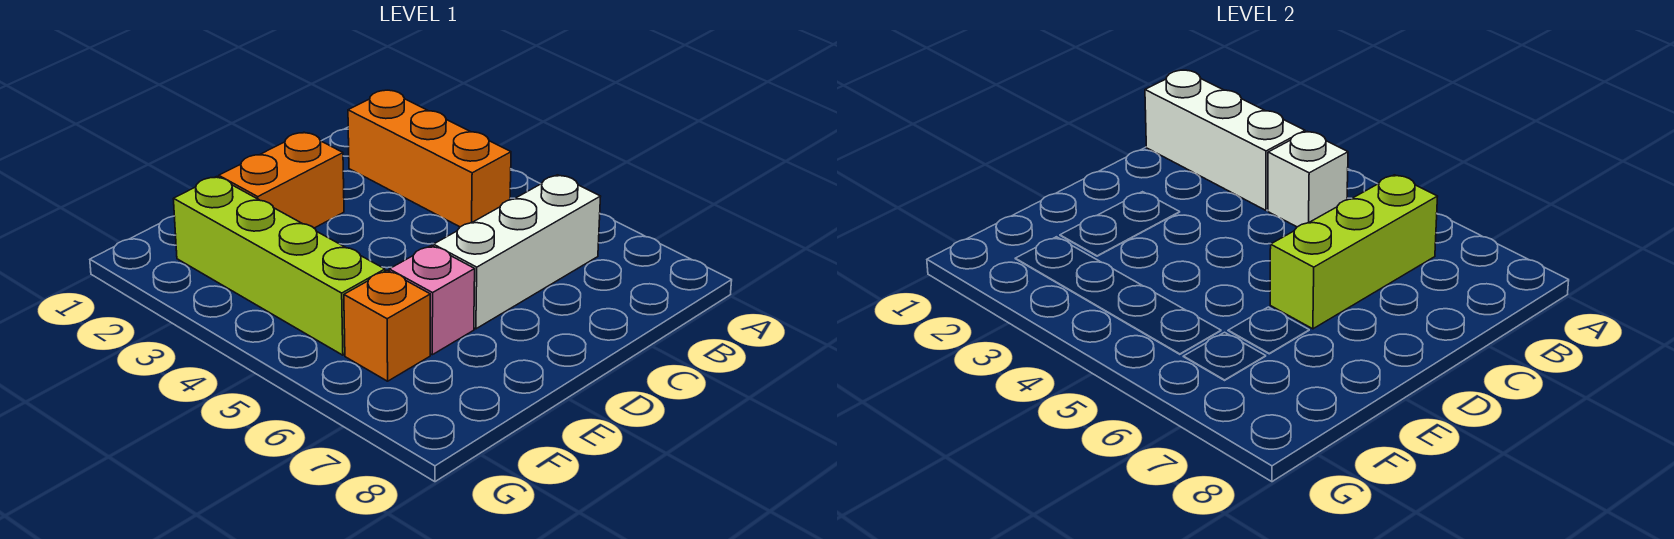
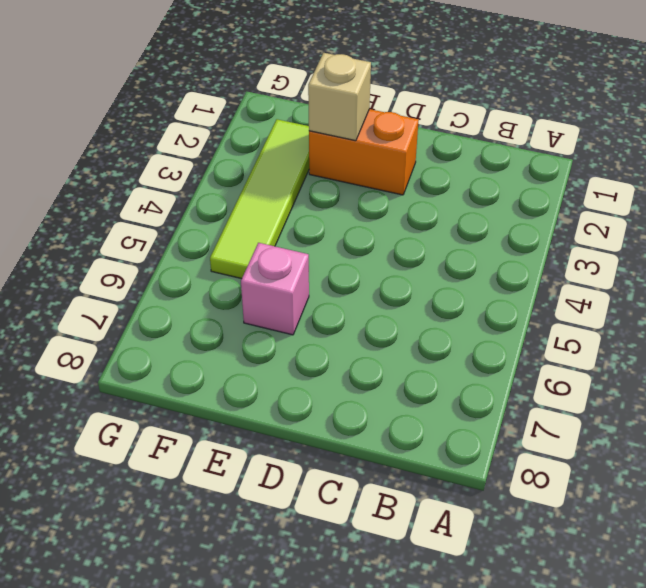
tan 1x1 brick [308,53,371,141] -> none
lime 1x4 tile [210,119,309,279] -> lime 1x4 brick [174,177,385,355]
none -> orange 1x3 brick [348,90,511,227]
none -> white 1x3 brick [434,175,601,329]

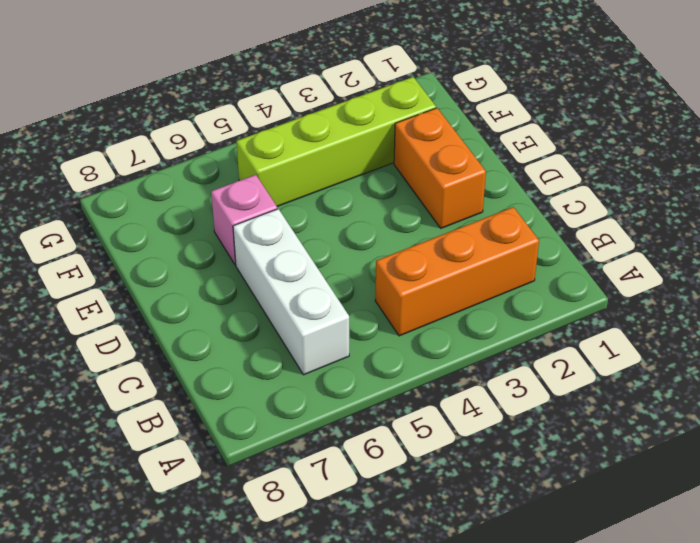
none -> orange 1x1 brick [344,270,430,381]
none -> white 1x3 brick [1145,70,1305,210]

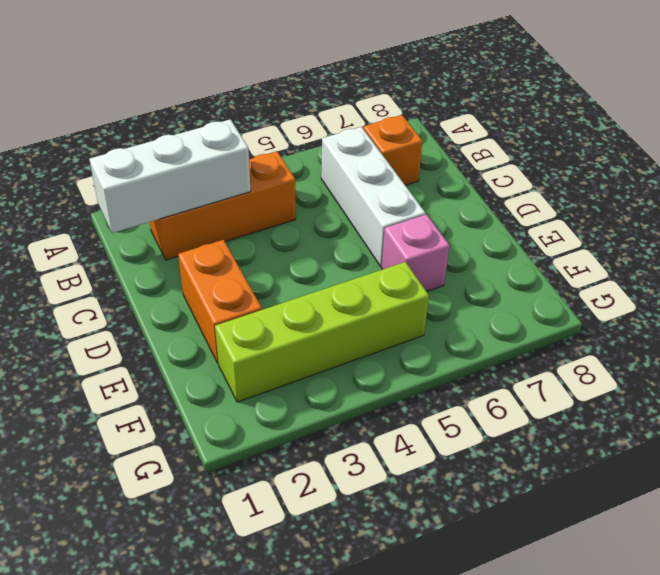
orange 1x1 brick [363,115,422,185] -> orange 1x1 brick moved to [344,270,430,381]
none -> white 1x1 brick [1268,132,1348,227]
none -> lime 1x3 brick [1270,175,1438,329]

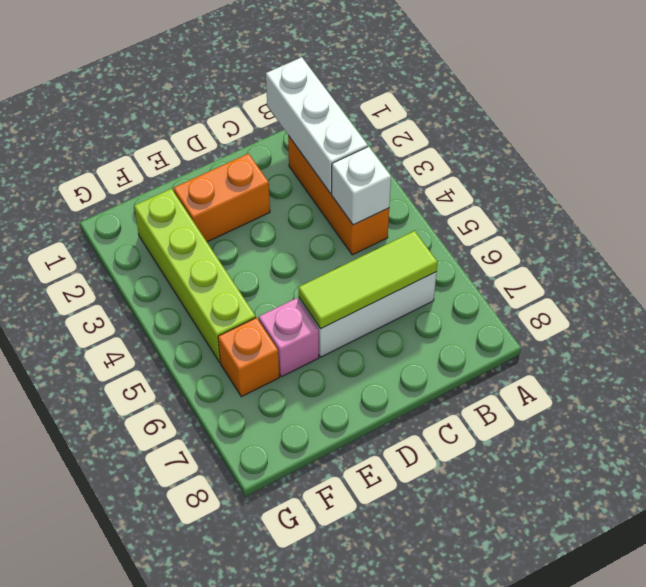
lime 1x3 tile [298,231,437,329] -> lime 1x3 brick [1270,175,1438,329]

